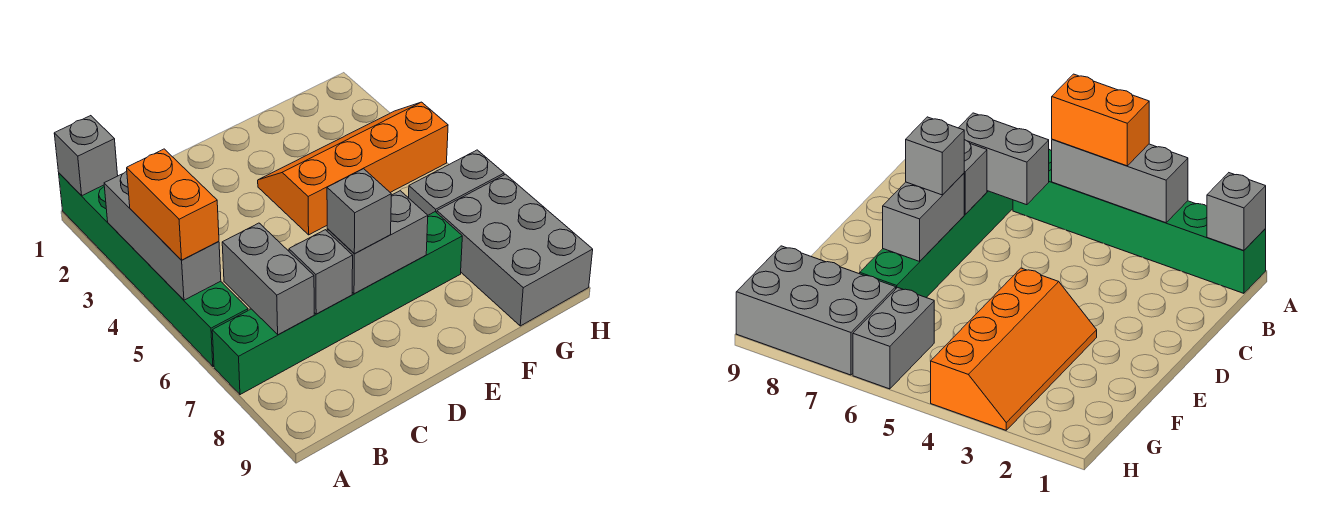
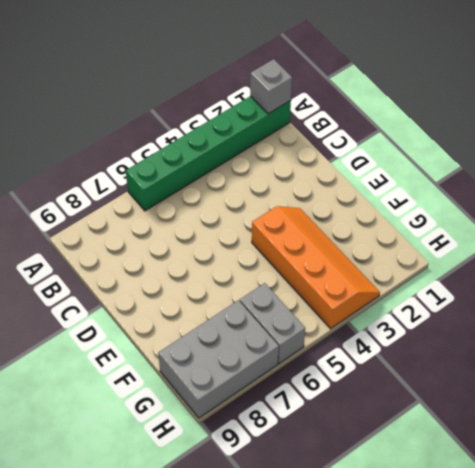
none -> green 1x6 brick [212,212,462,395]
none -> grey 1x3 brick [104,171,221,300]
none -> grey 1x2 brick [222,223,314,335]

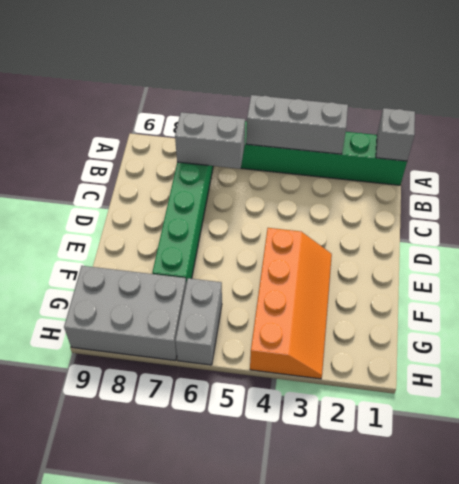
none -> grey 1x1 brick [289,230,353,314]
none -> grey 1x2 brick [327,191,428,294]
none -> orange 1x2 brick [127,149,219,260]

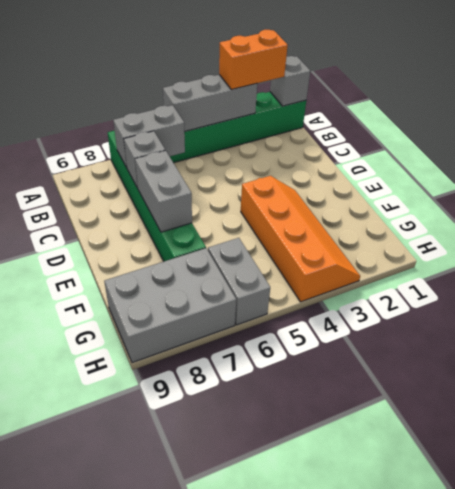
orange 1x2 brick [219,30,288,90] -> orange 1x2 brick moved to [127,149,219,260]
none -> grey 1x1 brick [327,169,391,254]

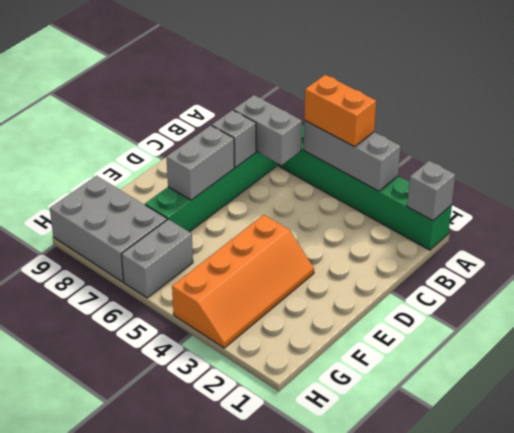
none -> grey 1x1 brick [327,169,391,254]

